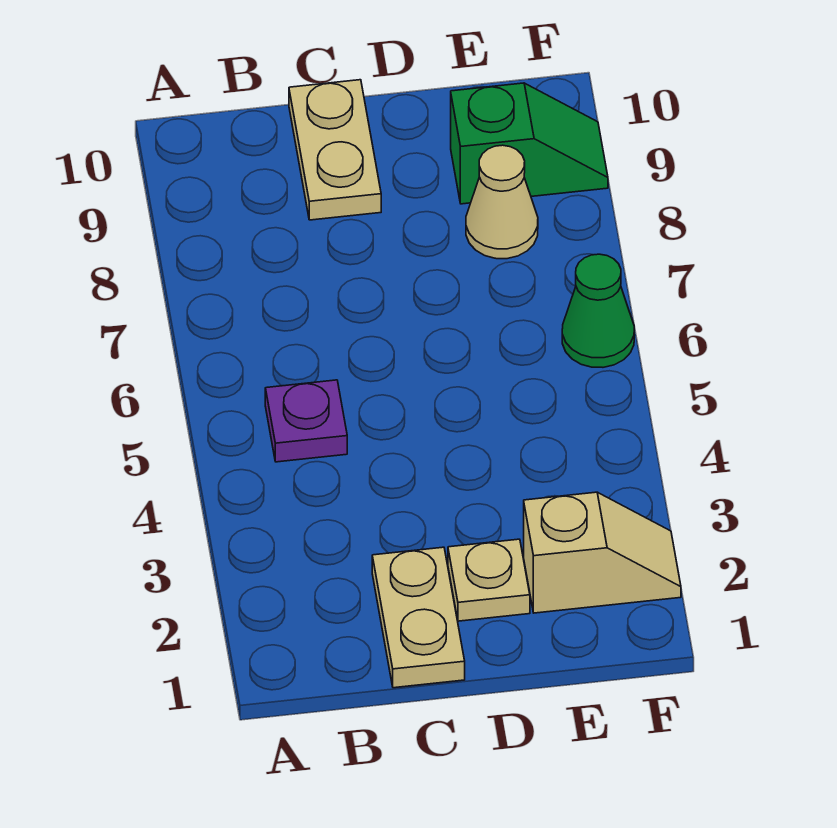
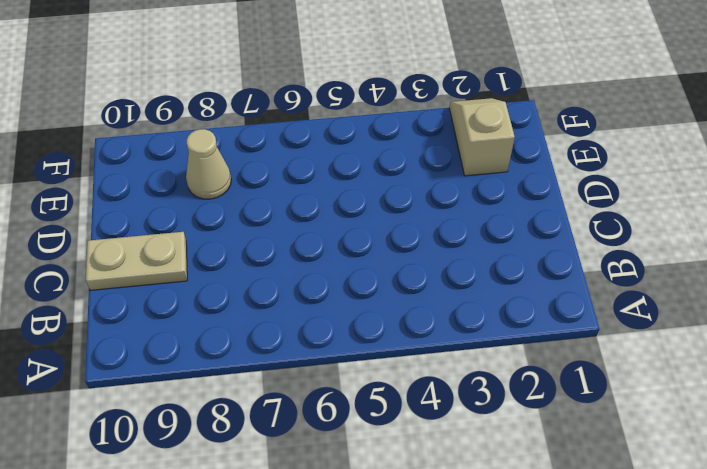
none -> purple 1x1 plate [265,380,347,462]
none -> tan 1x2 plate [372,547,465,688]

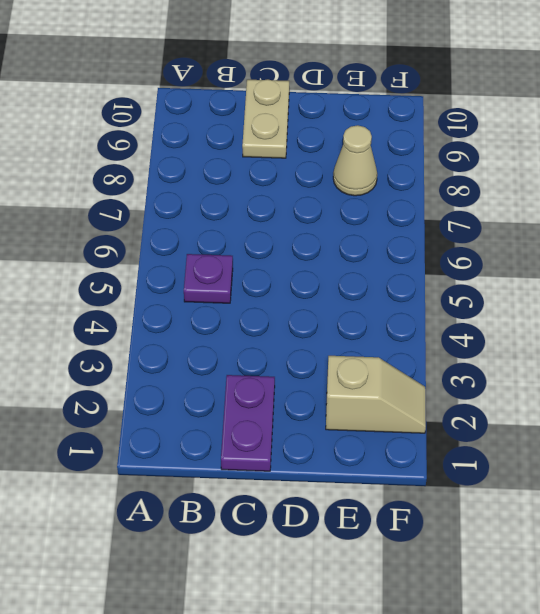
purple 1x2 plate [221,375,275,471] -> tan 1x2 plate [372,547,465,688]
none -> tan 1x1 plate [448,539,530,621]
none -> green 1x2 slope [451,83,608,204]

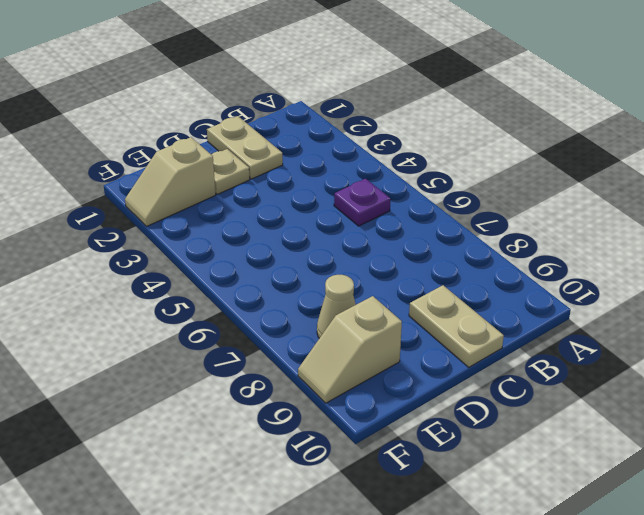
tan 1x2 slope [298,296,402,403] -> green 1x2 slope [451,83,608,204]
none -> green 1x1 cone [562,254,634,367]

